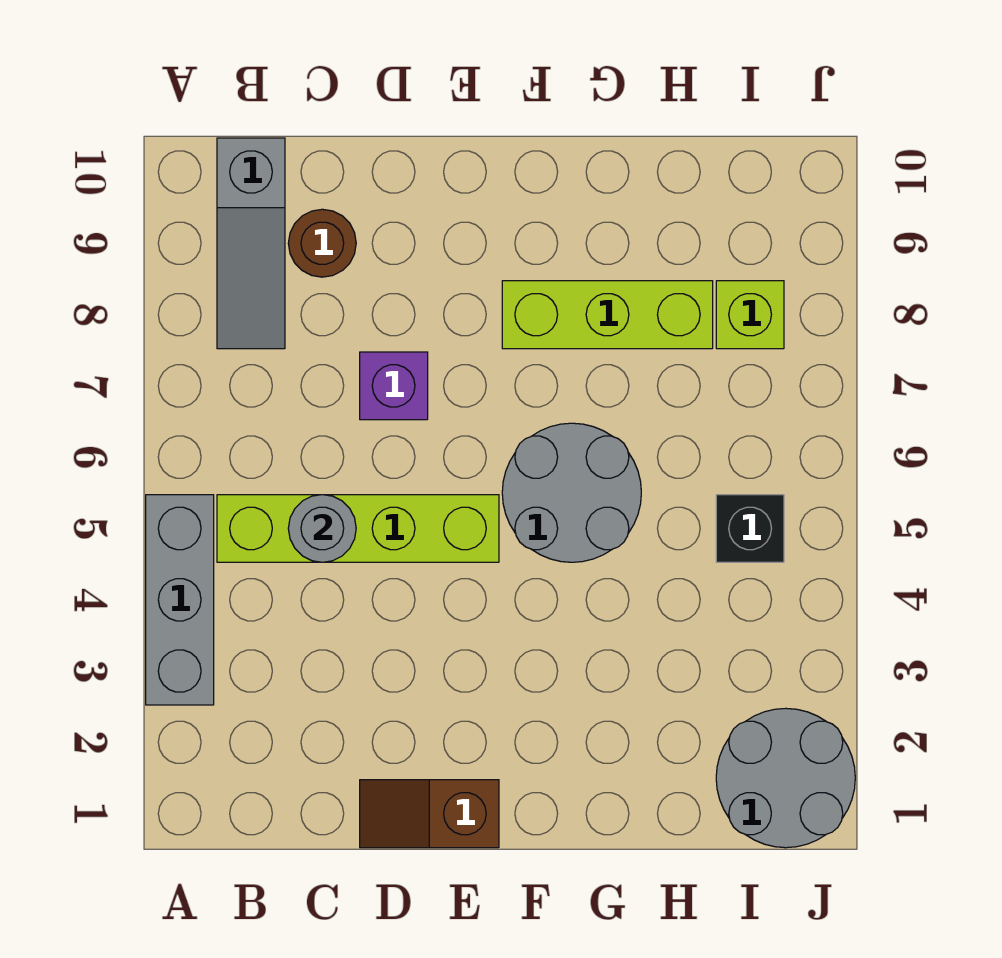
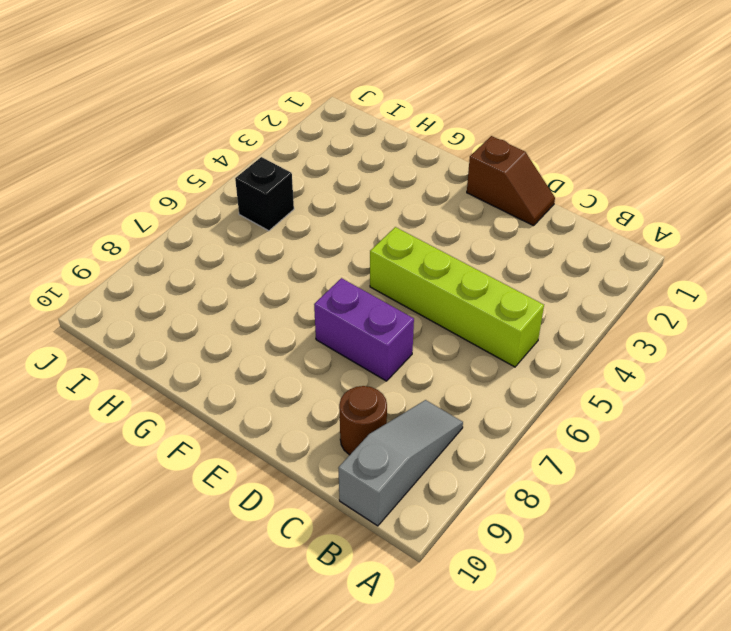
purple 1x2 brick [314,278,414,381] -> purple 1x1 brick [360,352,428,420]
none -> grey 1x3 brick [146,495,214,705]
none -> grey 2x2 round brick [502,423,641,562]
none -> lime 1x3 brick [502,281,713,349]

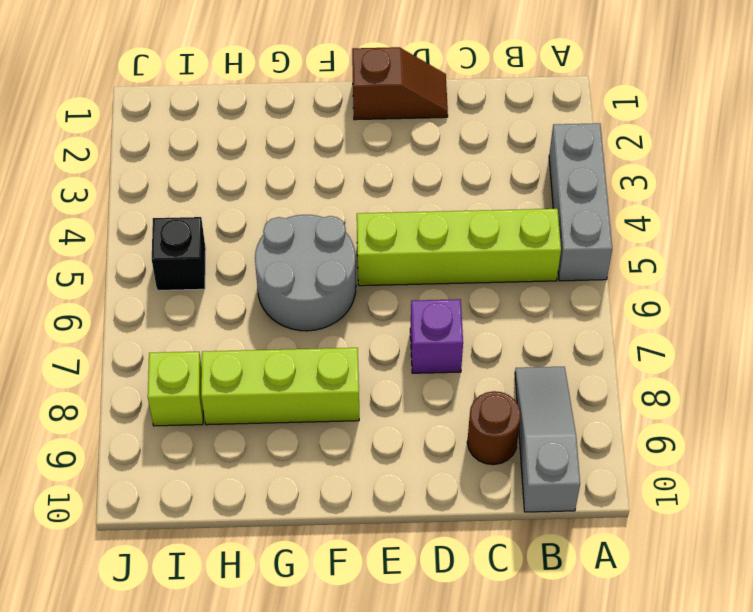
none -> grey 2x2 round brick [716,708,855,848]
none -> grey 1x1 round brick [288,495,356,562]

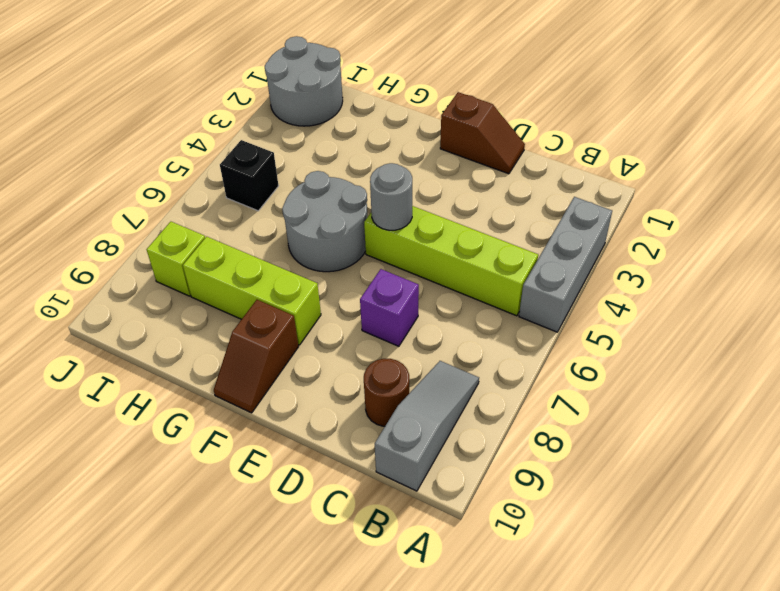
grey 1x1 round brick [370,163,412,230] -> grey 1x1 round brick moved to [288,495,356,562]
brown 1x2 slope [214,300,299,413] -> none

